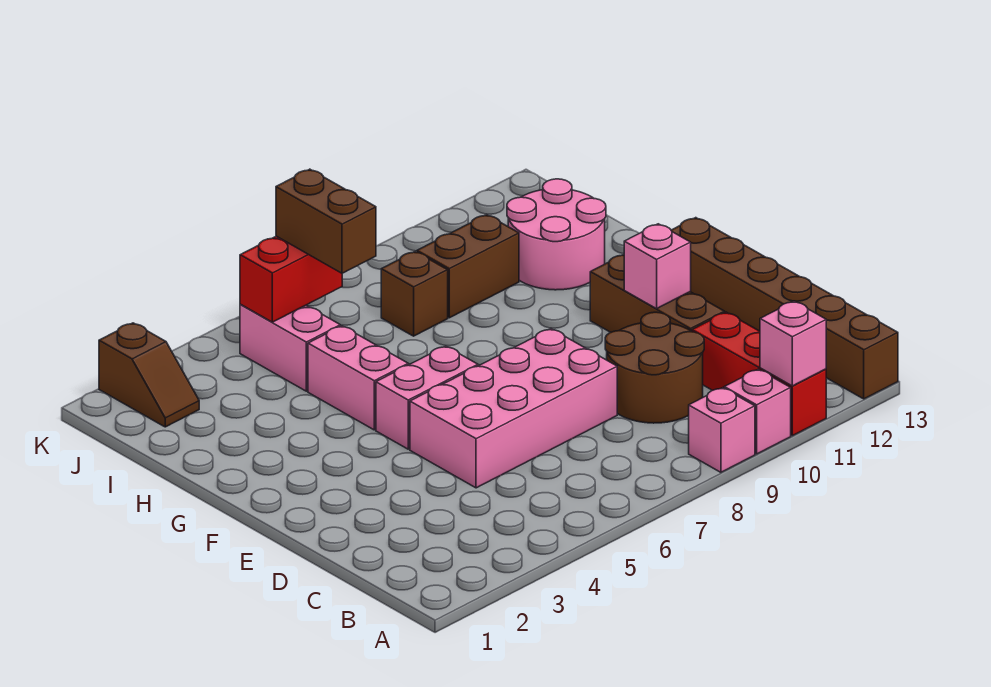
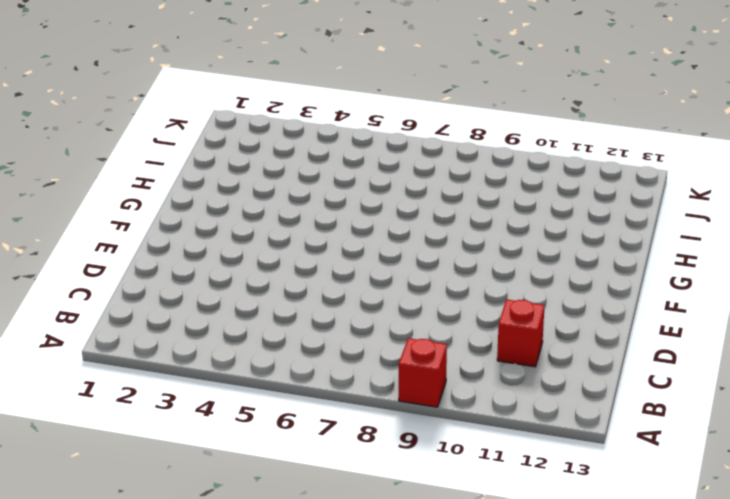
red 1x1 brick [399,338,447,407] -> pink 1x1 brick [689,388,755,472]
red 1x1 brick [497,299,545,367] -> red 1x3 brick [692,312,826,436]
none -> pink 1x1 brick [724,369,791,454]
none -> brown 1x6 brick [671,218,898,399]
none -> brown 2x2 round brick [605,312,704,423]

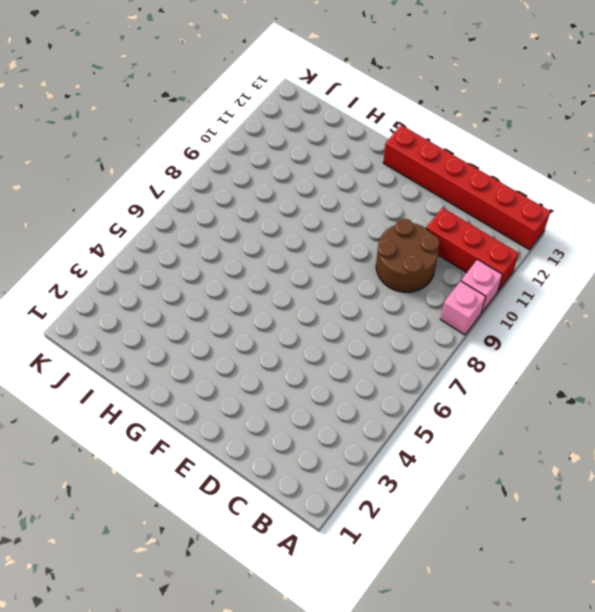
red 1x6 brick [383,125,551,250] -> brown 1x6 brick [671,218,898,399]
none -> pink 2x4 brick [410,329,617,488]
none -> brown 1x3 brick [590,255,725,332]
none -> pink 1x2 brick [376,346,478,449]

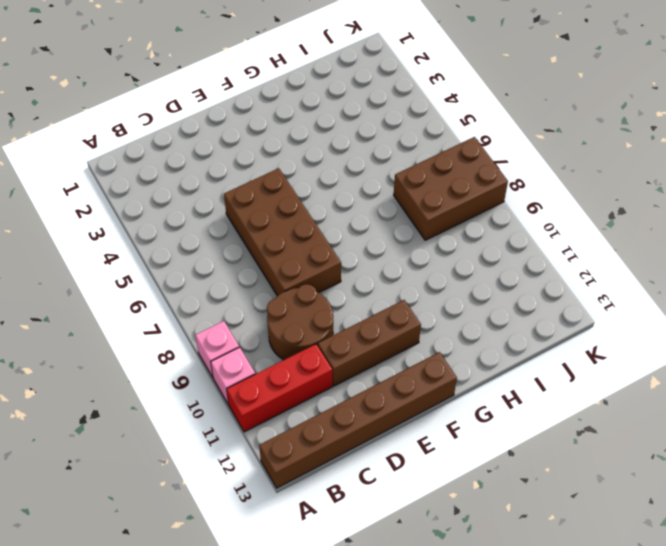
brown 2x4 brick [224,168,341,296] -> pink 2x4 brick [410,329,617,488]
brown 2x3 brick [394,137,508,240] -> brown 1x1 brick [381,251,448,336]
none -> pink 1x2 brick [376,346,478,449]
none -> pink 1x2 brick [308,326,408,430]
none -> pink 2x2 round brick [507,179,606,290]

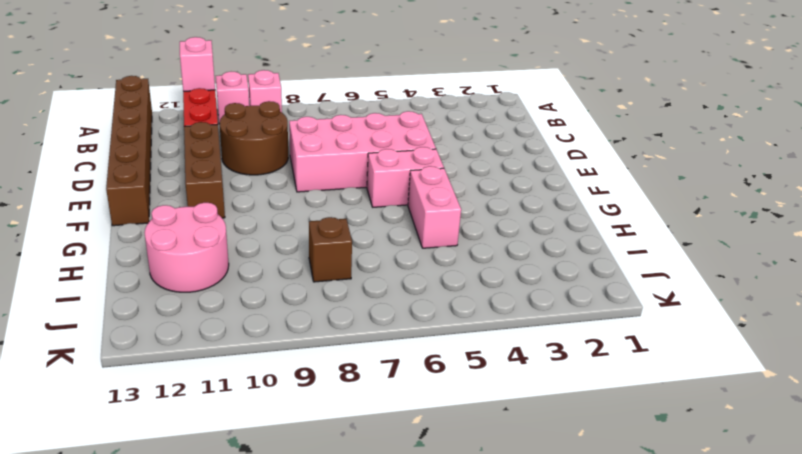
none -> pink 1x2 brick [240,304,340,391]
none -> brown 1x2 brick [417,215,519,318]
none -> brown 1x2 slope [99,323,199,427]

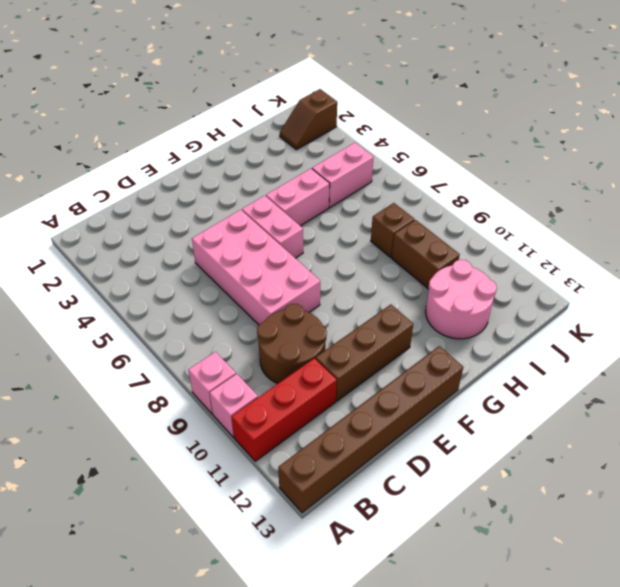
none -> pink 1x1 brick [760,301,826,386]
none -> pink 1x1 brick [624,224,691,309]
none -> red 1x2 brick [240,236,342,322]

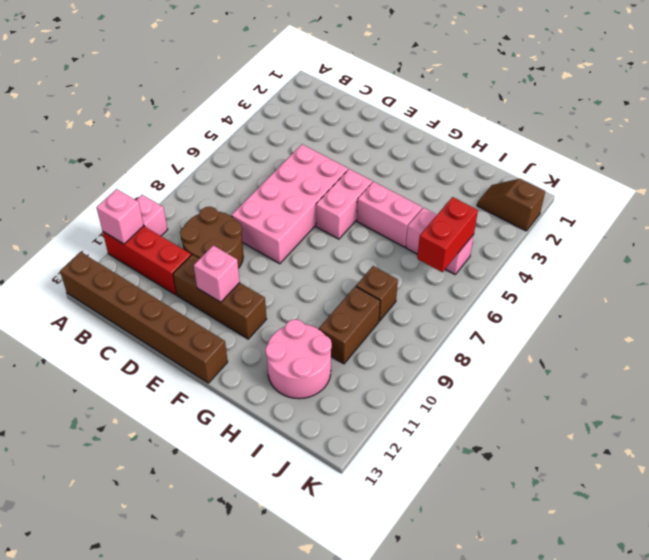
none -> pink 1x1 brick [689,388,755,472]
none -> brown 1x2 brick [276,169,376,273]

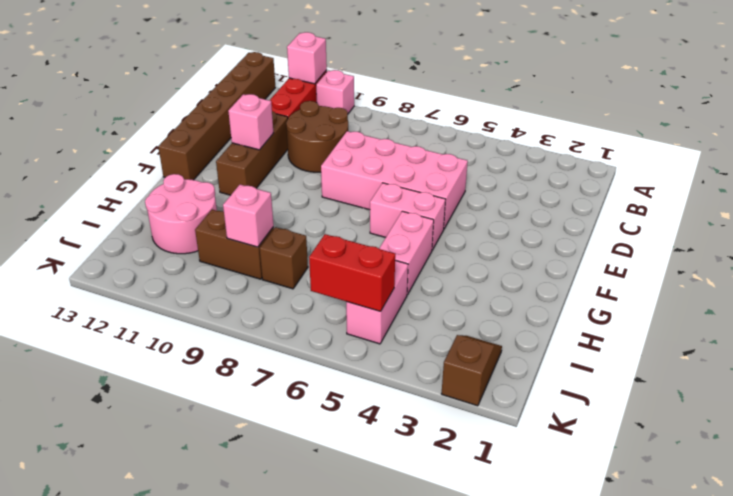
pink 1x1 brick [223,185,274,247] -> pink 1x1 brick moved to [689,388,755,472]
none -> brown 1x2 brick [276,169,376,273]

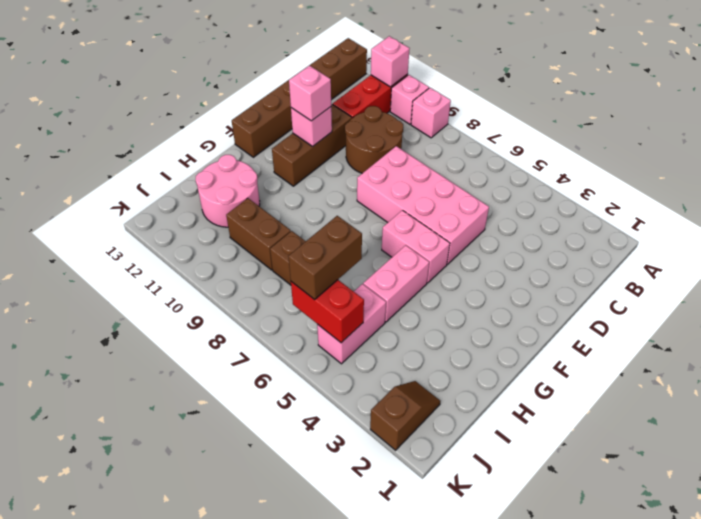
pink 1x1 brick [289,65,331,121] -> none

